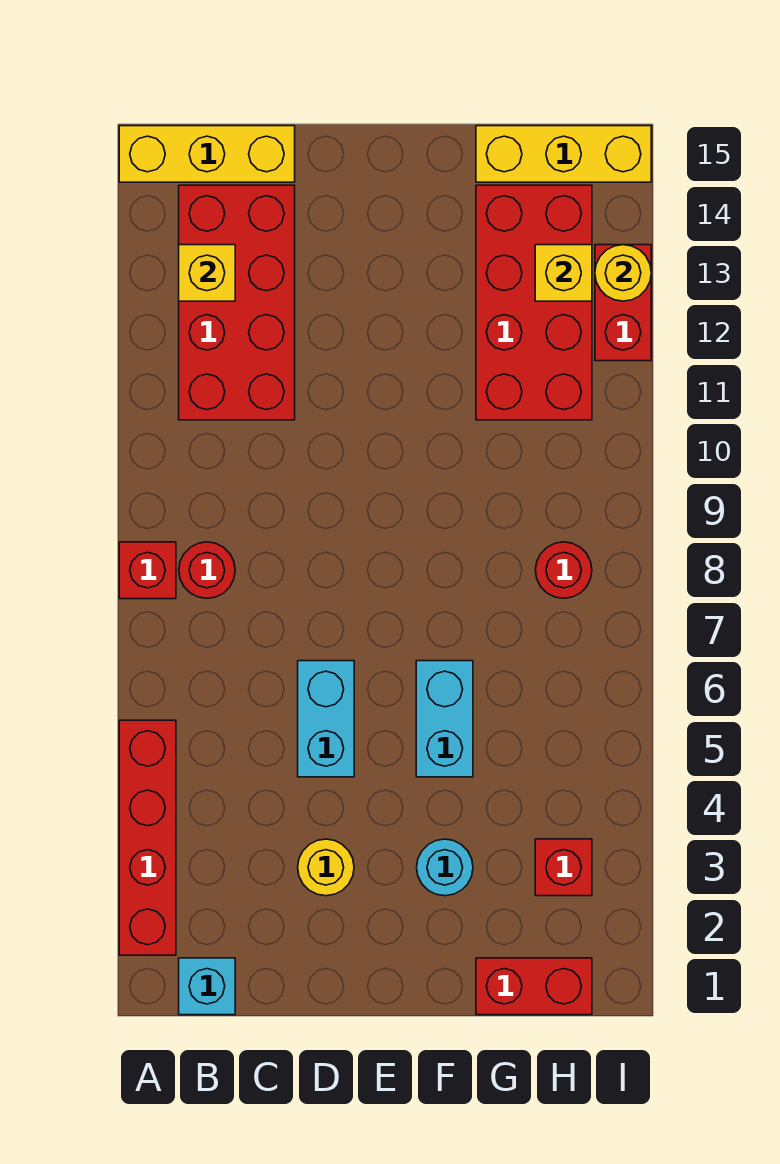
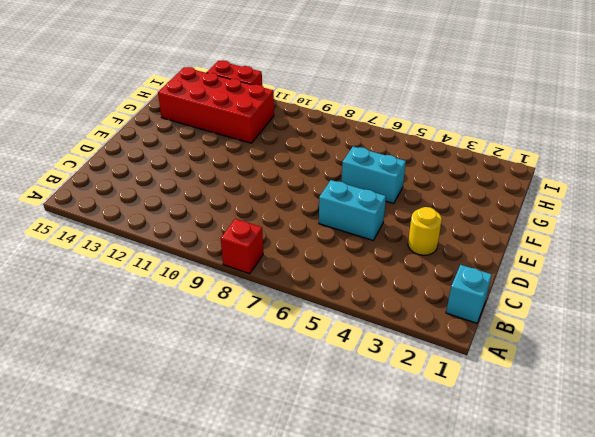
none -> red 1x4 brick [119,720,176,955]
none -> yellow 1x3 brick [119,126,295,182]
none -> red 1x1 round brick [179,542,235,598]

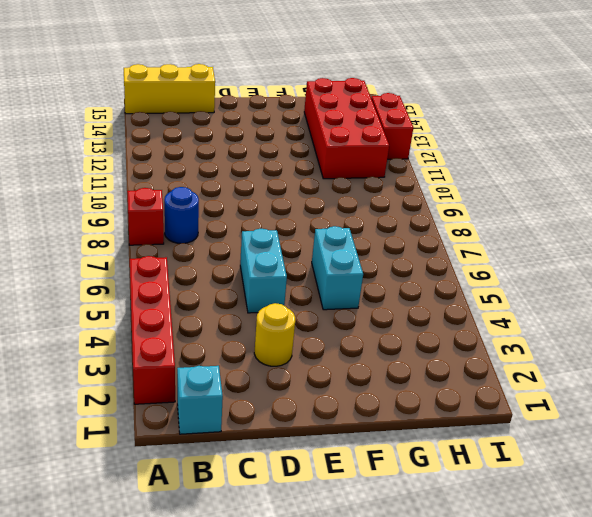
blue 1x1 round brick [164,187,199,243] -> red 1x1 round brick [179,542,235,598]
none -> red 2x4 brick [179,185,295,420]
none -> cyan 1x1 round brick [417,839,473,896]
none -> red 1x2 brick [476,958,592,1015]

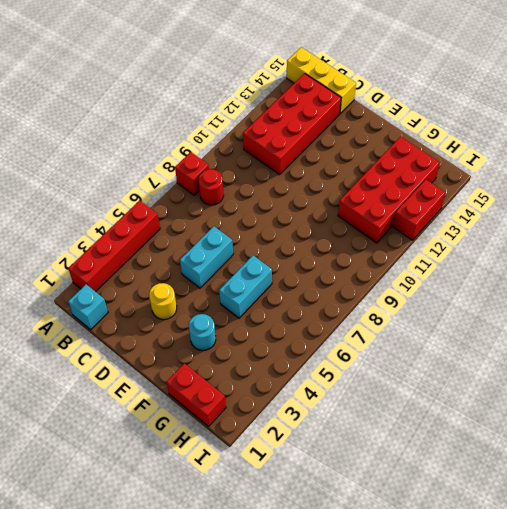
none -> yellow 1x3 brick [476,126,651,182]
none -> red 1x1 brick [535,839,592,896]
none -> red 1x1 round brick [535,542,592,598]

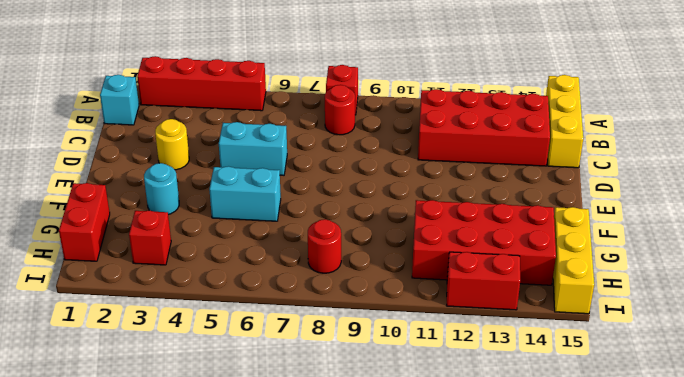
none -> yellow 1x1 brick [179,245,235,301]
none -> yellow 1x1 brick [535,245,592,301]
none -> yellow 1x1 round brick [595,245,651,301]

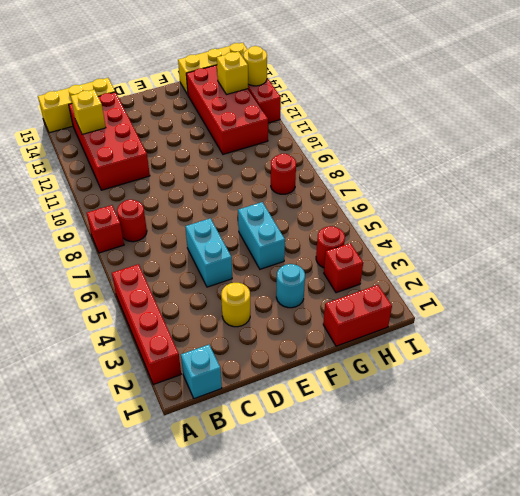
red 1x1 round brick [316,226,345,268] -> none

